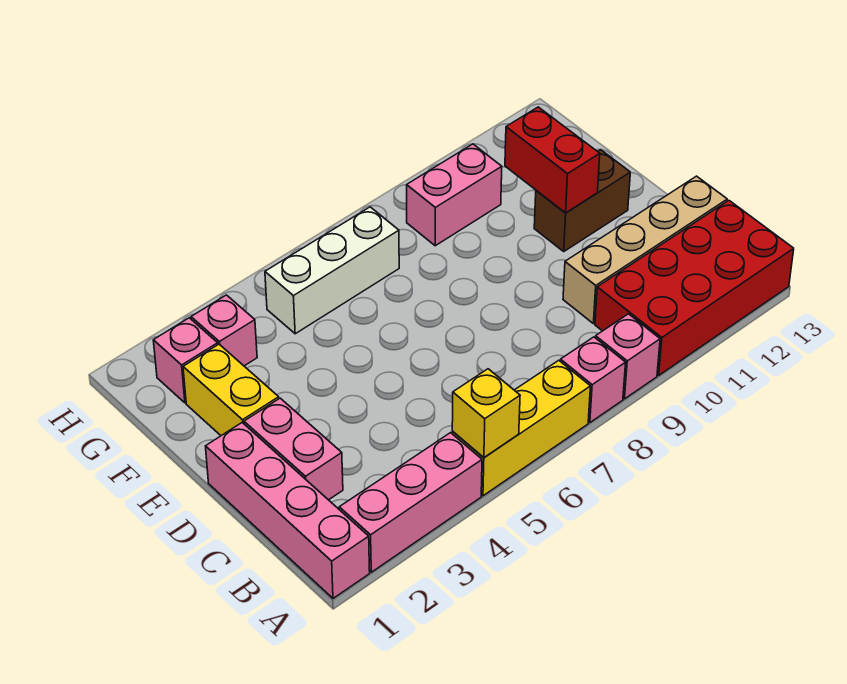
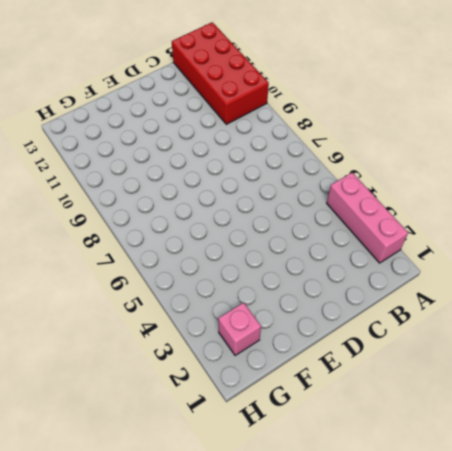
none -> pink 1x4 brick [206,423,370,598]
none -> yellow 1x3 brick [452,360,591,496]
none -> pink 1x1 brick [560,337,626,423]

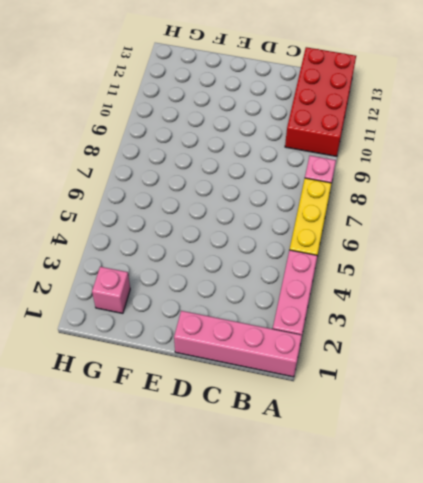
none -> pink 1x1 brick [595,314,660,399]
none -> pink 1x2 brick [244,398,343,500]
none -> tan 1x4 brick [563,176,727,324]

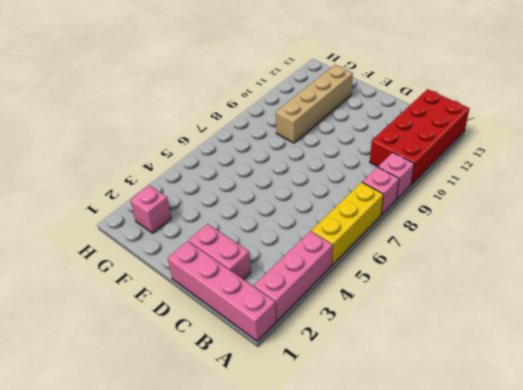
tan 1x4 brick [276,65,353,143] -> tan 1x4 brick moved to [563,176,727,324]
none -> yellow 1x2 brick [183,344,279,436]
none -> brown 1x2 brick [534,150,630,251]
none -> pink 1x1 brick [191,295,257,366]

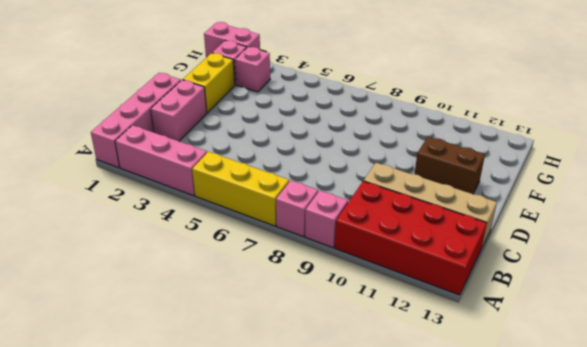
pink 1x2 brick [204,22,260,58] -> pink 1x2 brick moved to [407,144,502,246]
none -> white 1x3 brick [265,207,399,334]
none -> yellow 1x1 brick [452,369,520,458]
none -> red 1x2 brick [505,107,600,213]

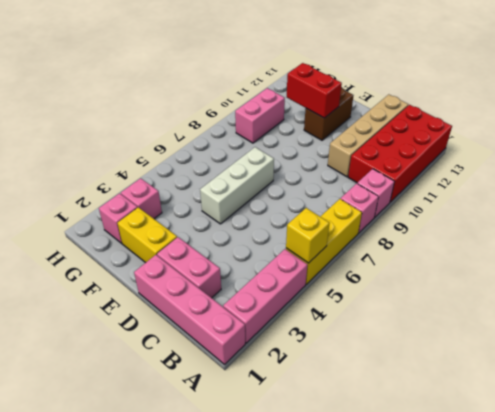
white 1x3 brick [200,147,274,224] -> white 1x3 brick moved to [265,207,399,334]

